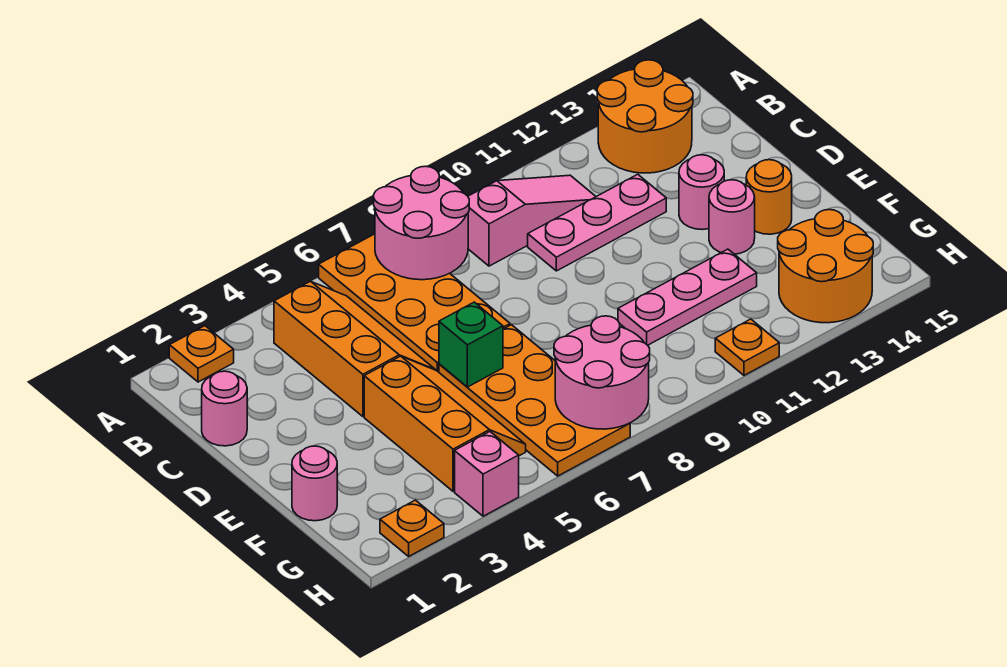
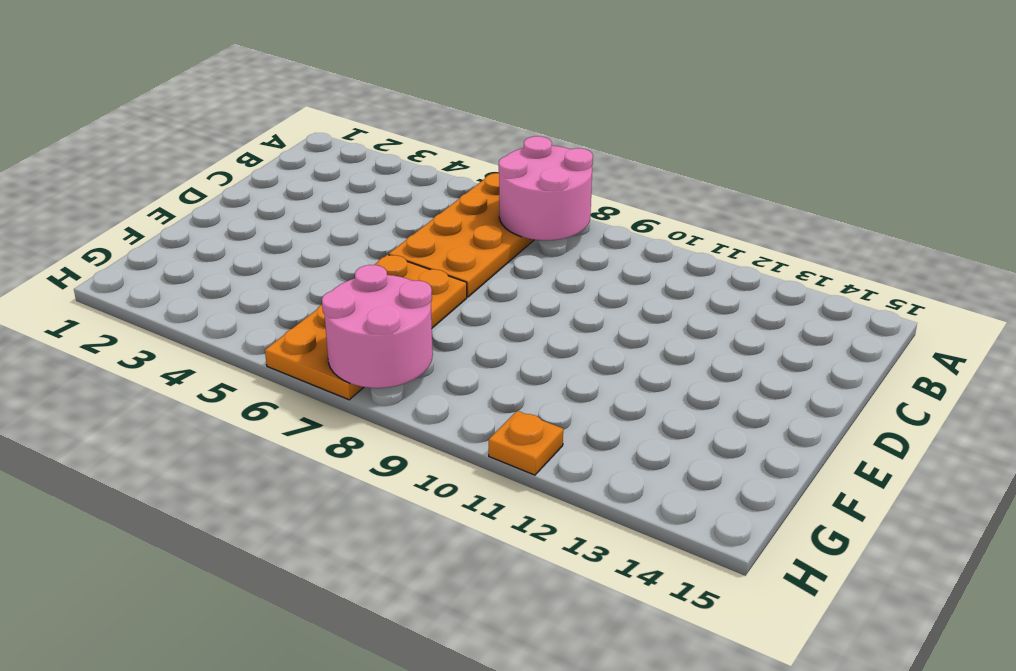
none -> orange 1x1 plate [169,326,234,382]
none -> orange 2x2 round brick [597,60,693,173]
none -> orange 2x3 slope [274,281,435,416]

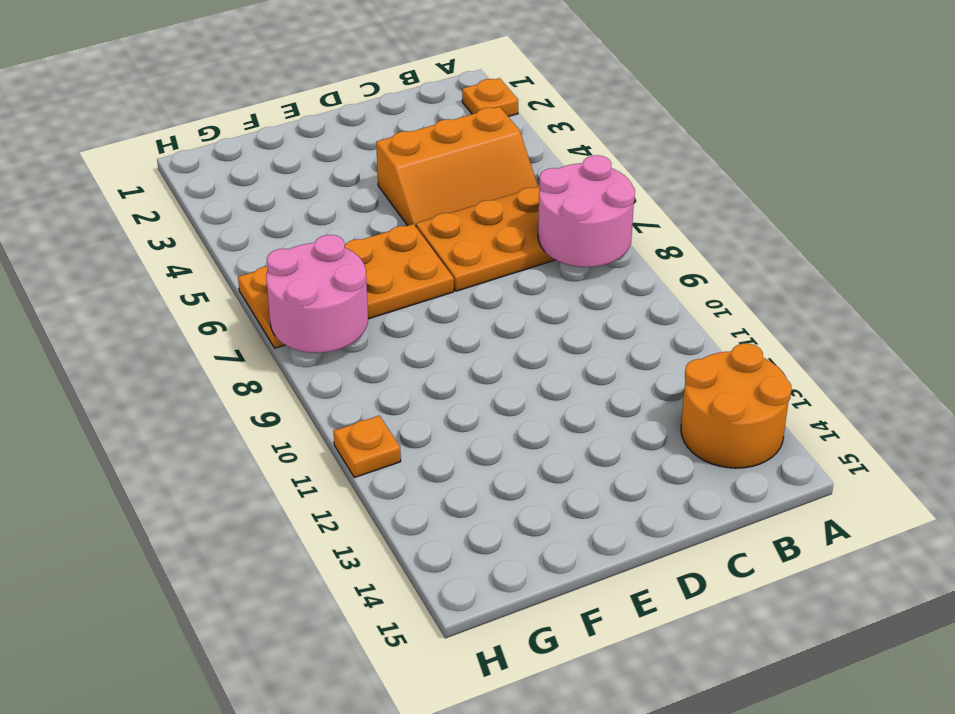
none -> pink 1x3 slope [468,175,596,266]
none -> pink 1x1 round brick [202,371,247,446]
none -> pink 1x3 plate [528,174,666,271]

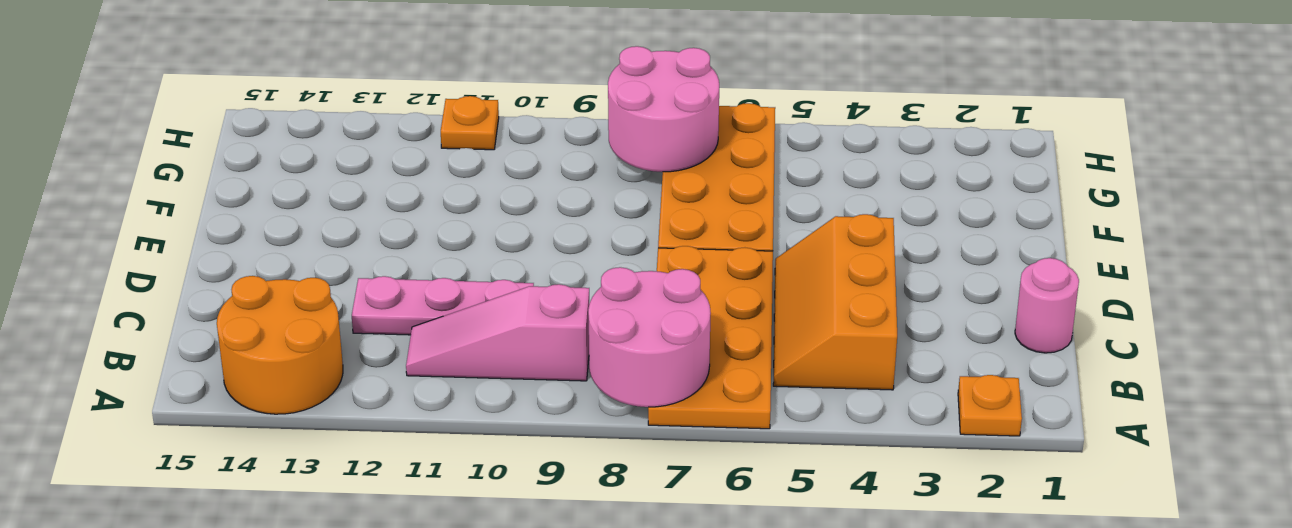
none -> pink 1x1 round brick [679,155,724,230]
none -> orange 2x3 slope [364,356,526,491]
none -> pink 1x1 round brick [709,180,755,254]

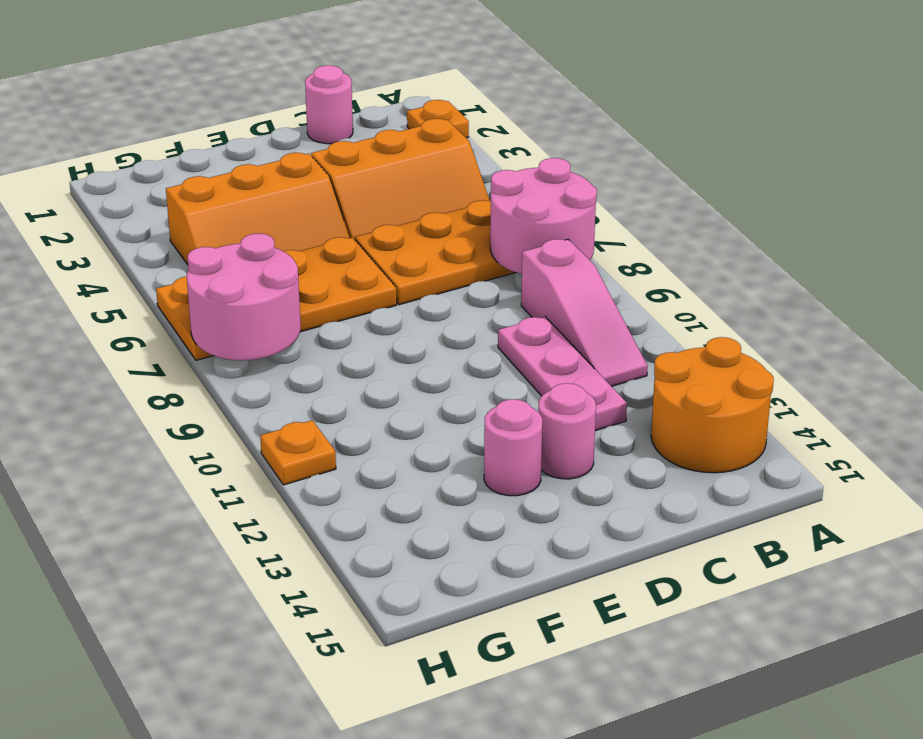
none -> orange 1x1 round brick [746,160,792,234]
none -> pink 1x1 round brick [292,446,337,521]
none -> pink 1x3 plate [618,249,757,345]

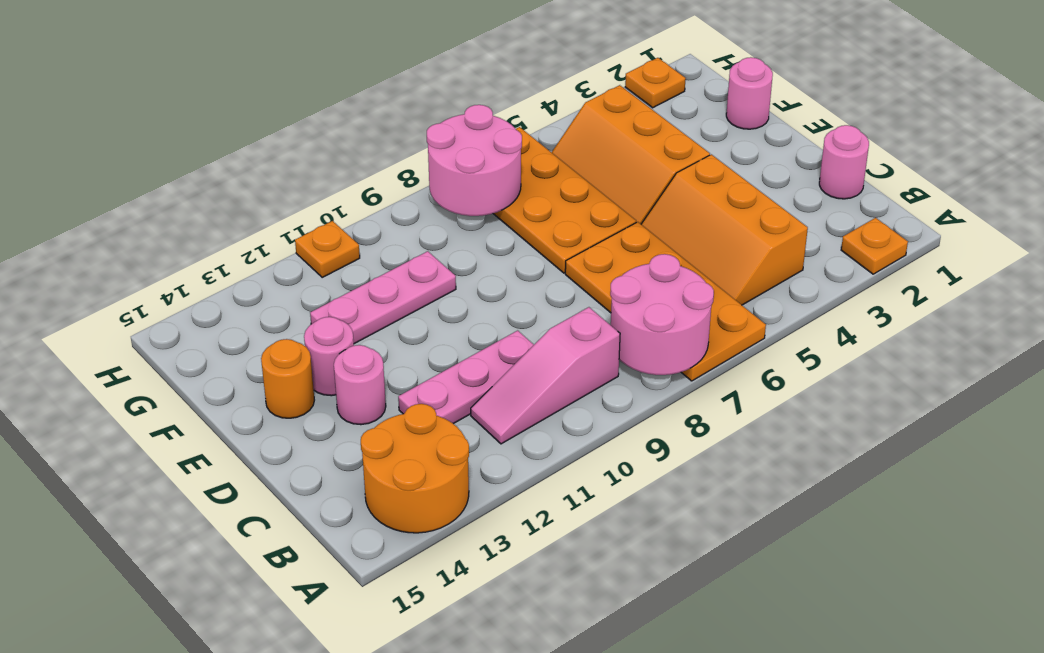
none -> orange 2x2 round brick [778,210,873,323]
none -> pink 1x1 brick [455,432,519,516]
none -> green 1x1 brick [439,302,503,387]

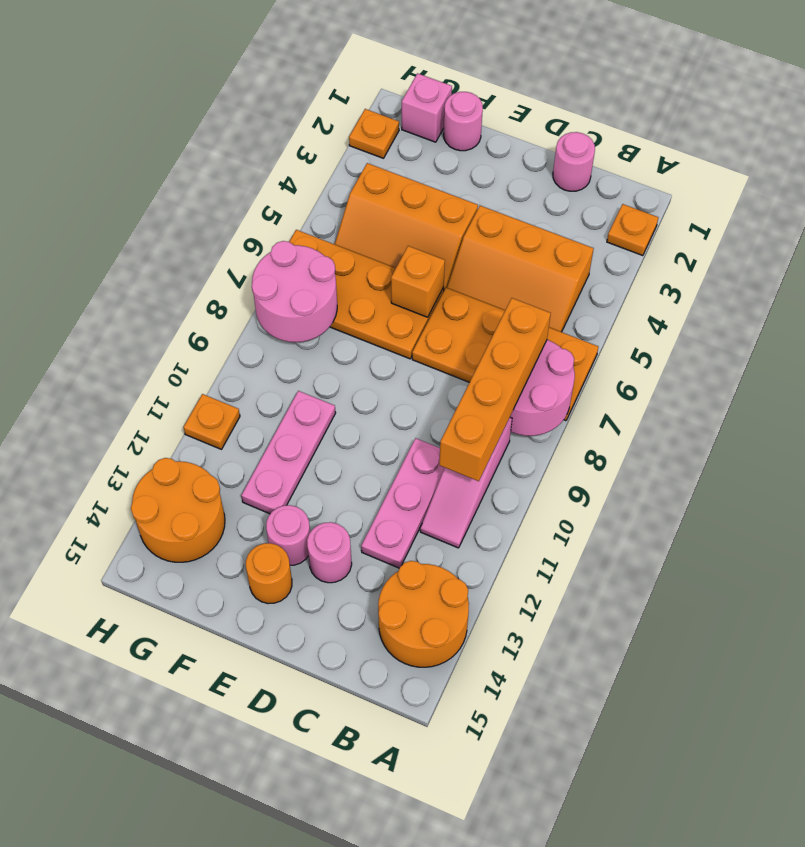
orange 1x4 brick [439,298,551,481] -> none
orange 1x1 brick [391,246,445,317] -> green 1x1 brick [439,302,503,387]
pink 1x1 brick [402,73,452,142] -> pink 1x1 brick moved to [455,432,519,516]

